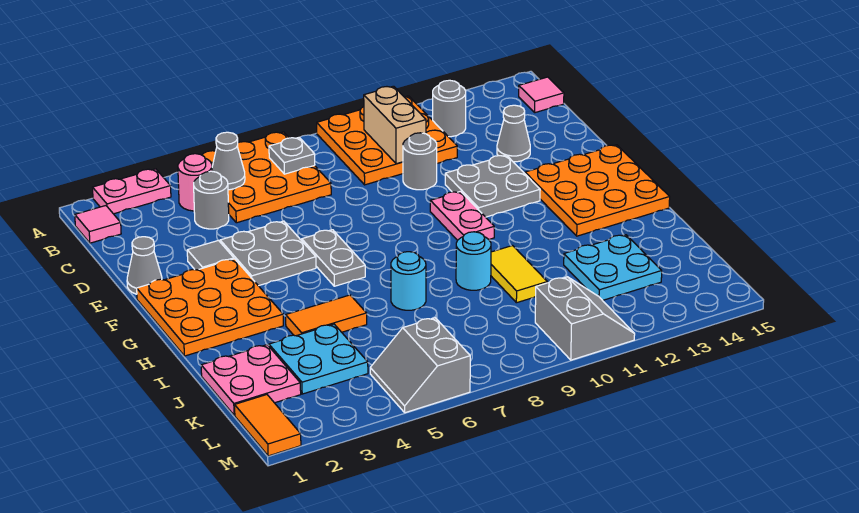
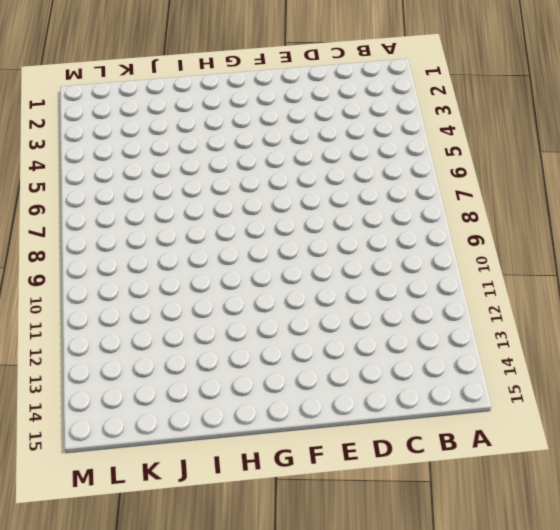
none -> pink 1x2 plate [93,169,171,214]
none -> orange 3x3 plate [202,132,331,223]
none -> orange 3x3 plate [317,96,457,185]
none -> pink 1x1 tile [75,206,121,243]

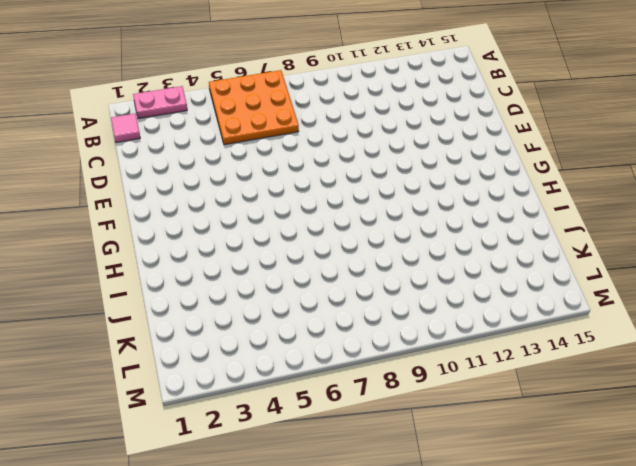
none -> orange 3x3 plate [317,96,457,185]
none -> pink 1x1 round brick [178,154,212,211]
none -> grey 1x1 round brick [433,80,466,137]
none -> pink 1x1 tile [519,77,564,113]

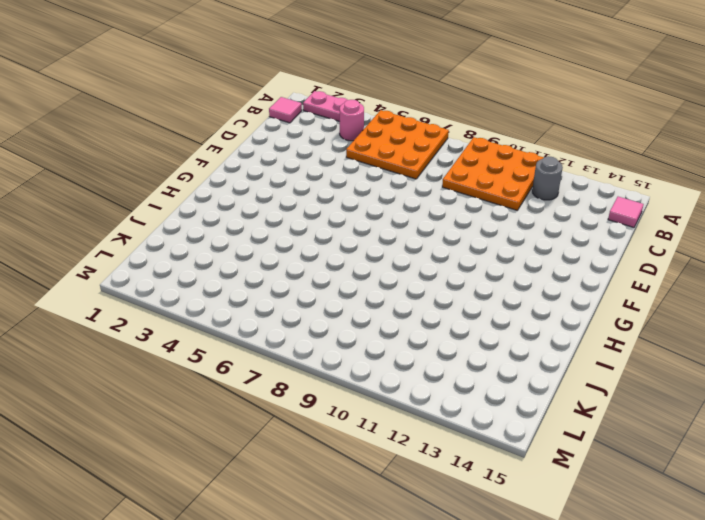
none -> grey 1x1 round brick [194,171,229,229]
none -> grey 1x1 round brick [403,133,437,190]
none -> grey 1x1 cone [497,105,530,162]
none -> grey 1x1 cone [127,237,162,294]

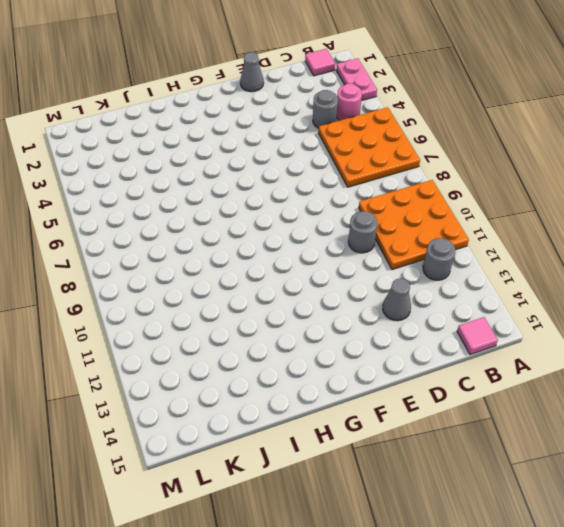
none -> grey 1x1 tile [187,240,234,270]
none -> grey 2x2 plate [220,221,316,286]
none -> grey 2x2 plate [445,155,540,217]
none -> orange 3x3 plate [137,259,283,356]

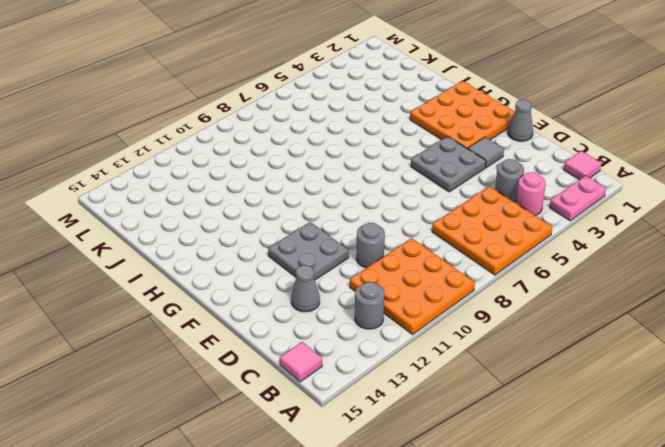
none -> grey 1x2 plate [302,230,365,286]
none -> pink 1x2 plate [430,191,494,240]
none -> orange 3x3 plate [525,145,670,236]
none -> orange 1x2 tile [286,295,367,336]

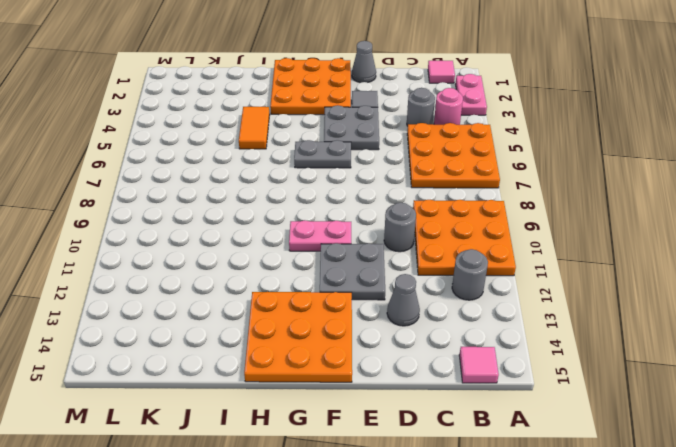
none -> cyan 1x1 round brick [391,252,426,310]
none -> cyan 1x1 round brick [456,232,491,290]
none -> yellow 1x2 tile [491,246,547,303]
none -> pink 2x2 plate [201,345,301,415]

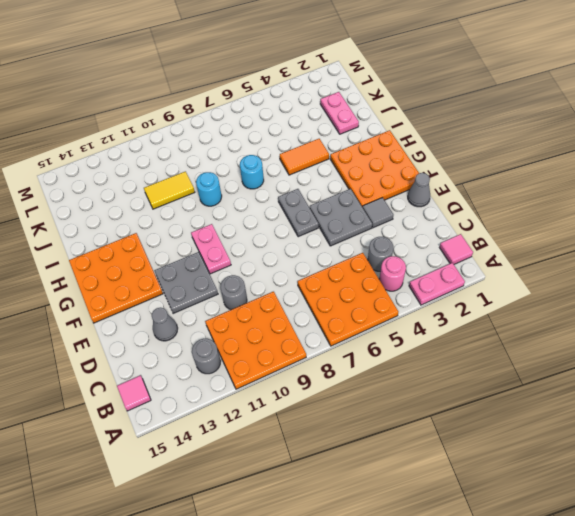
pink 1x2 plate [320,92,359,134] -> pink 2x2 plate [201,345,301,415]
yellow 1x2 tile [144,171,195,209] -> yellow 1x2 tile turned to [491,246,547,303]
none -> cyan 2x2 plate [269,324,368,394]
none -> cyan 2x2 plate [564,235,662,300]
none -> orange 1x2 tile [235,395,301,456]
none -> grey 2x2 slope [370,318,470,413]

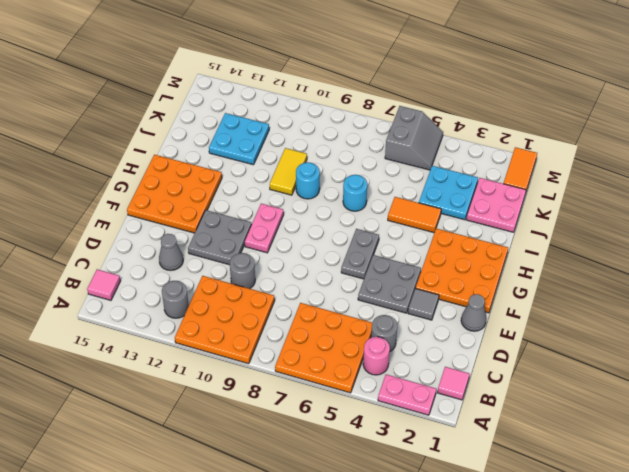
none -> grey 2x2 slope [535,277,635,360]
none -> grey 1x1 cone [212,132,245,190]
none -> grey 1x1 plate [269,137,315,174]
none -> tan 1x2 brick [364,86,426,164]

